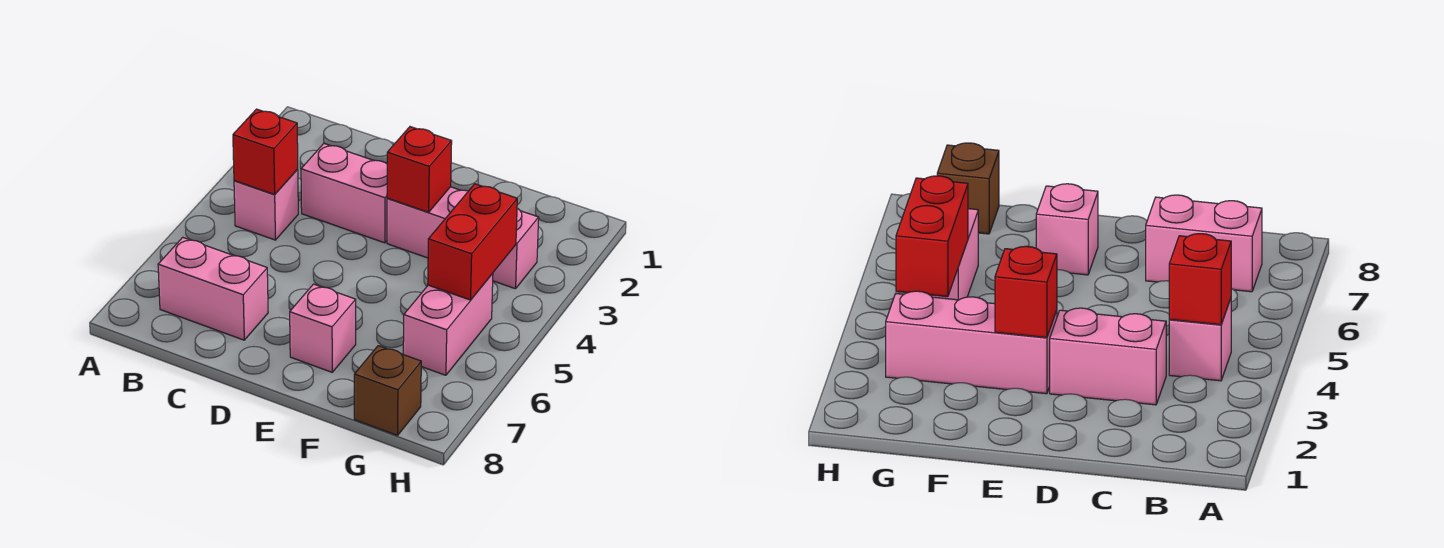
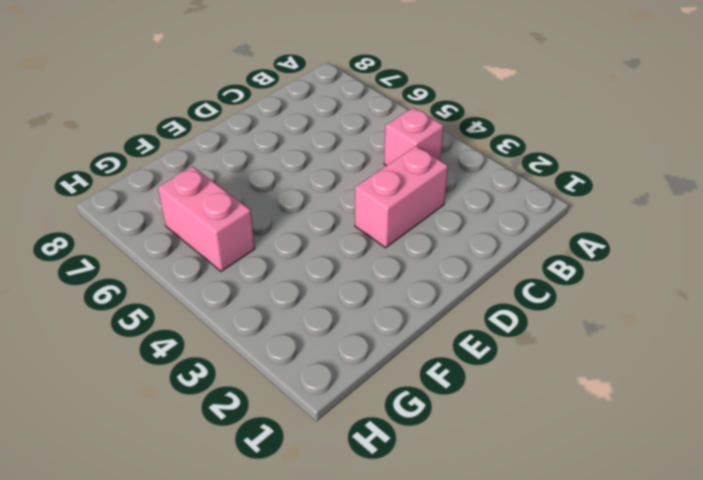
none -> pink 1x2 brick [158,237,268,340]
none -> pink 1x3 brick [387,187,539,289]

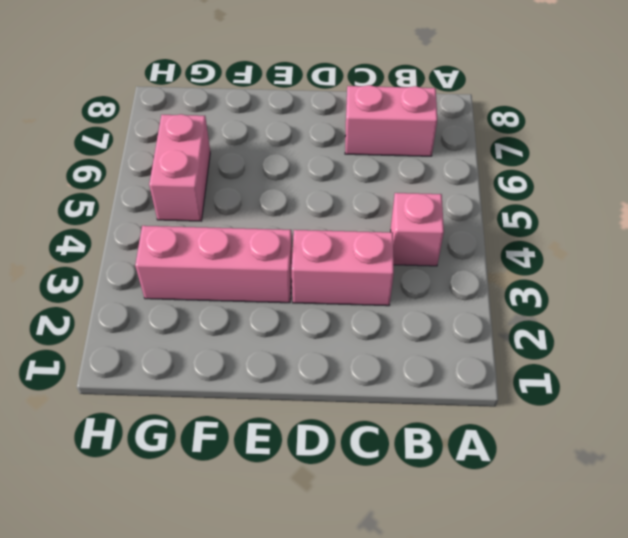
none -> pink 1x1 brick [290,284,356,372]
none -> brown 1x1 brick [354,346,421,436]

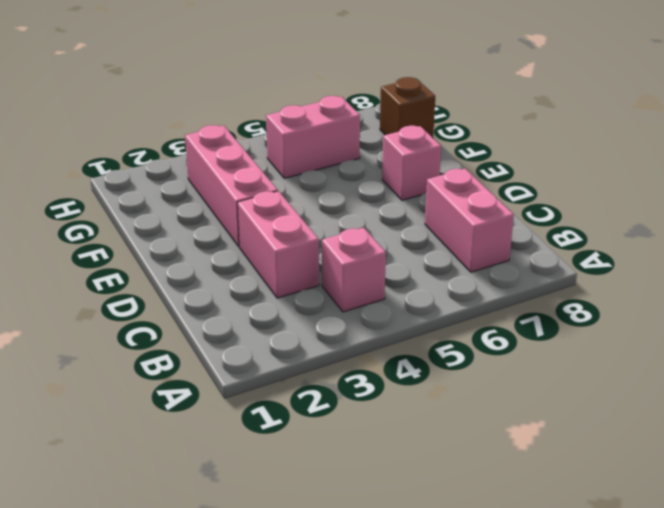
none -> red 1x1 brick [233,109,298,194]
none -> red 1x1 brick [387,127,452,212]

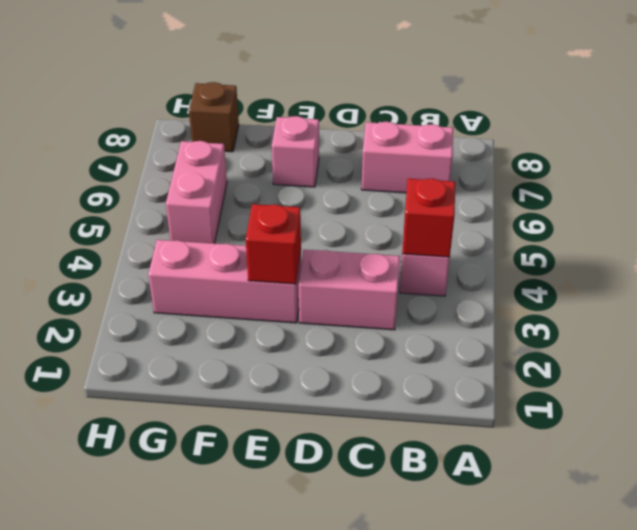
none -> red 1x2 brick [428,184,517,300]

